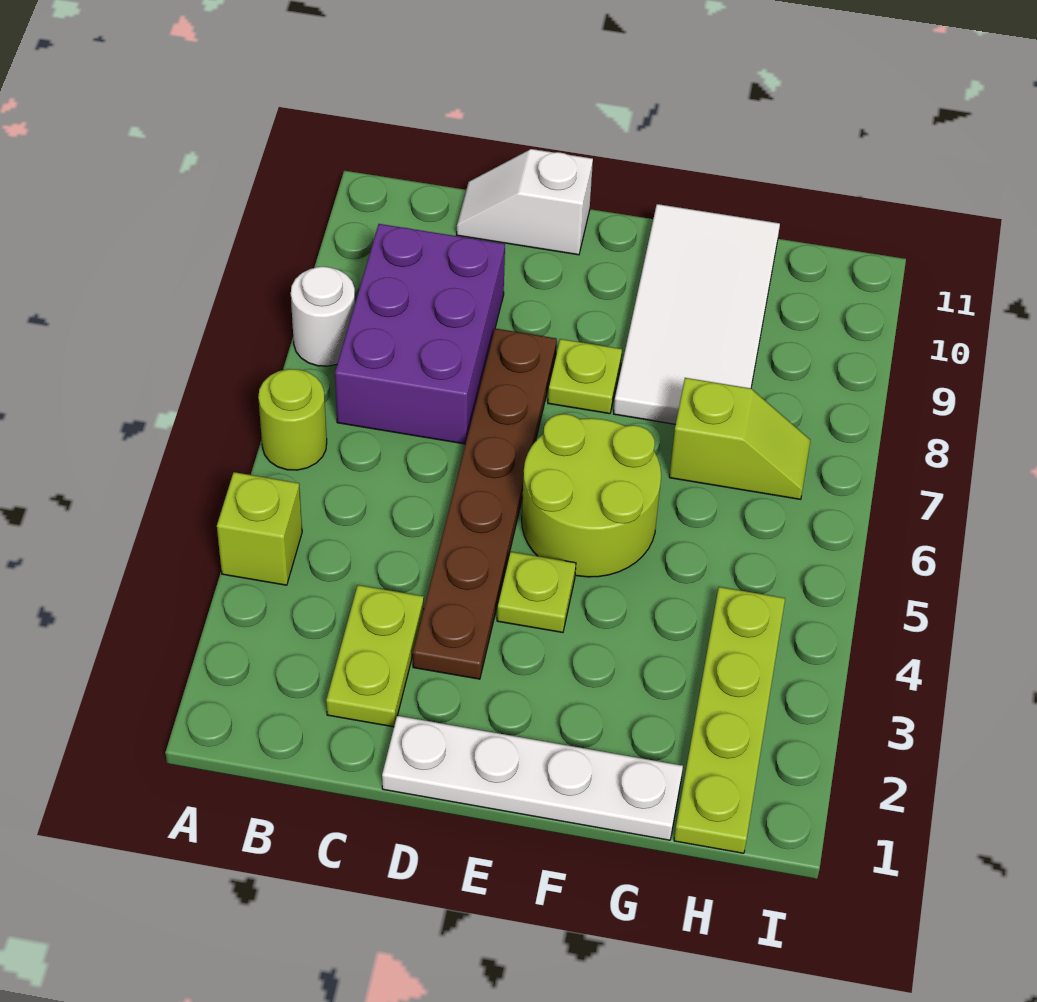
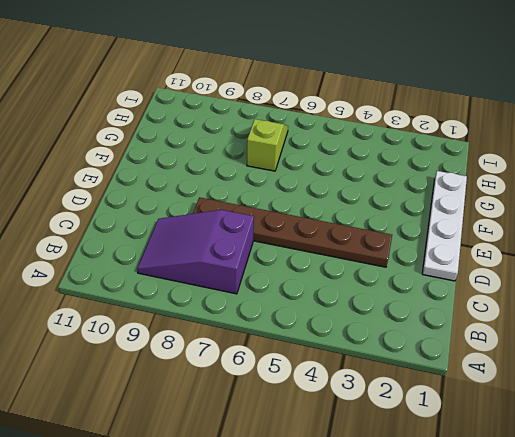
purple 2x3 slope [137,210,254,294] -> purple 2x3 brick [335,224,505,444]
none -> lime 1x1 brick [217,472,302,585]
none -> lime 1x1 round brick [258,369,327,470]
none -> white 1x1 round brick [291,266,355,366]

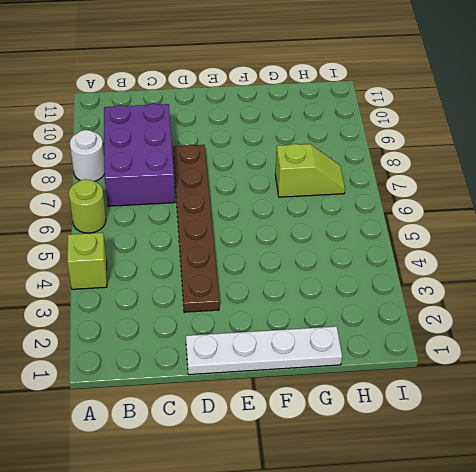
none -> lime 1x2 plate [326,585,424,727]
none -> white 1x2 slope [457,149,593,255]
none -> lime 1x1 plate [497,552,576,633]

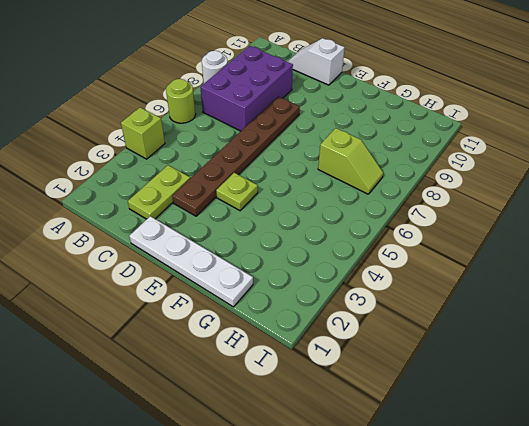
none -> lime 2x2 round brick [522,414,661,577]
none -> lime 1x1 plate [548,339,622,414]
none -> white 2x4 tile [614,204,780,424]

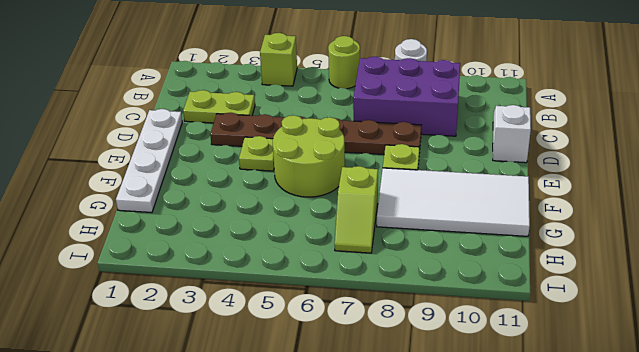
none -> lime 1x4 plate [674,587,785,853]

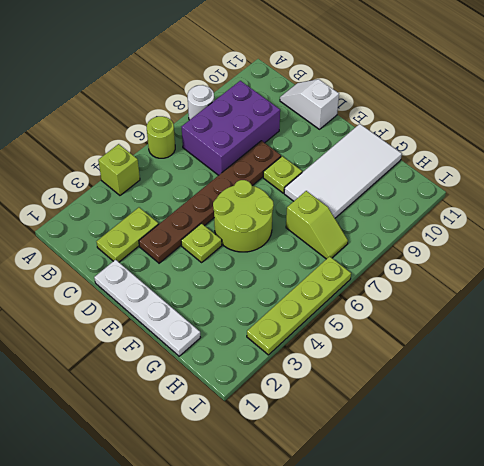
lime 1x4 plate [247,256,351,355] -> lime 1x4 plate moved to [674,587,785,853]

